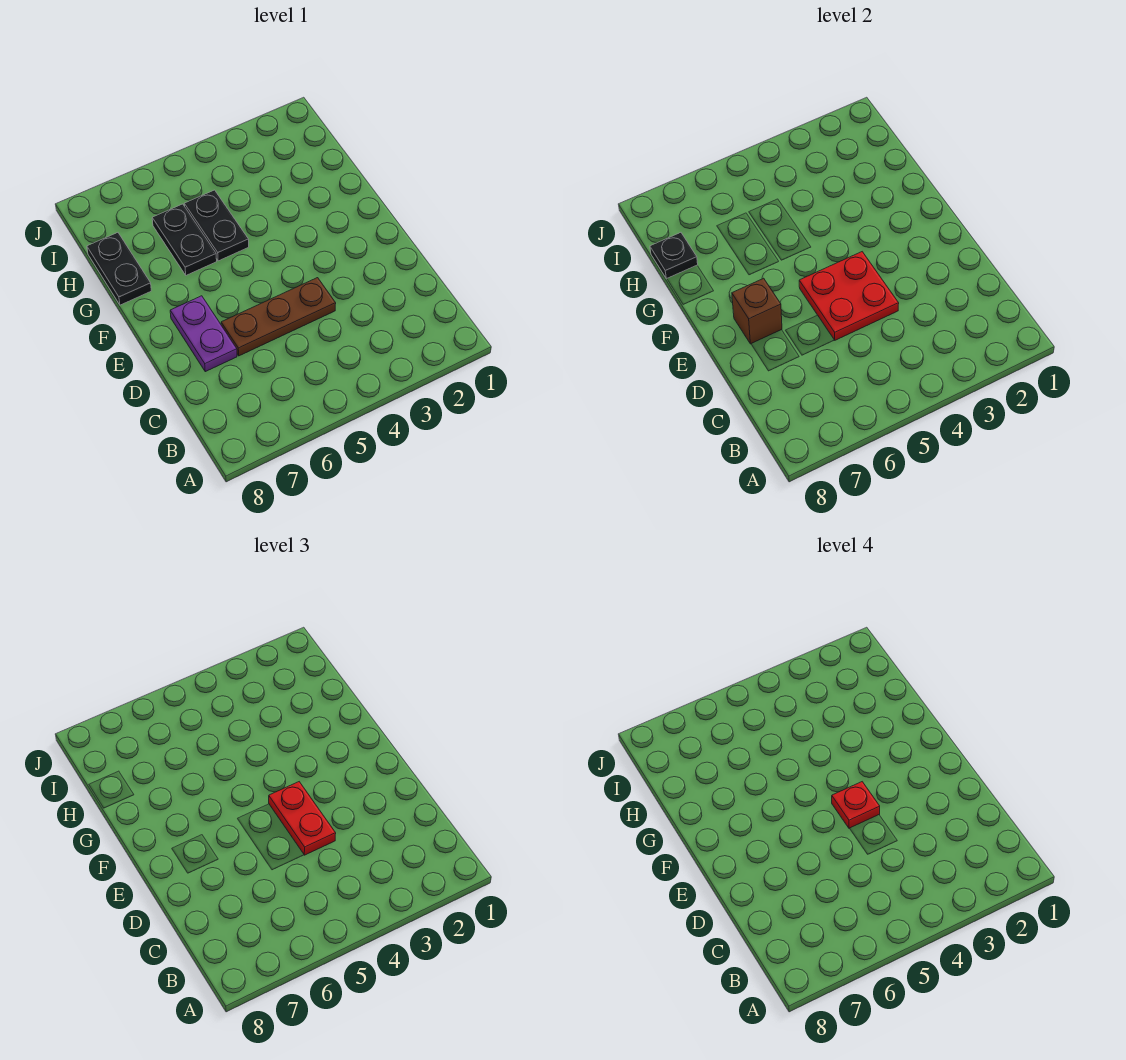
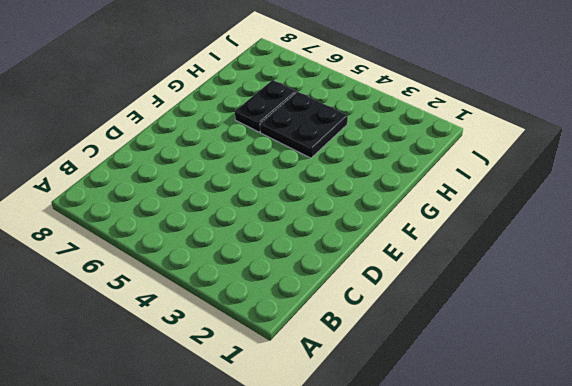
black 2x2 plate [260,92,348,158] -> black 1x2 plate [184,190,249,261]
none -> brown 1x3 plate [221,278,336,356]
none -> purple 1x2 plate [170,296,237,372]

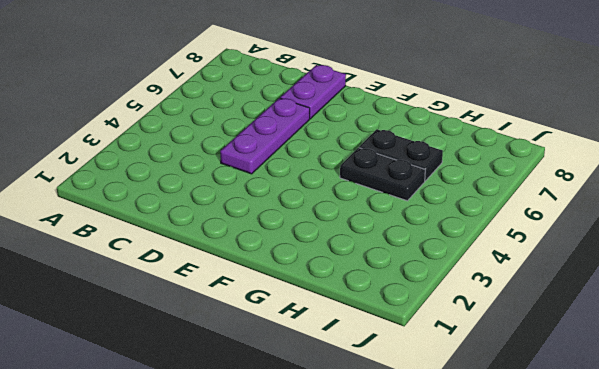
purple 1x3 plate [220,98,310,174] -> brown 1x3 plate [221,278,336,356]
purple 1x2 plate [280,65,346,119] -> purple 1x2 plate turned to [170,296,237,372]
none -> black 1x2 plate [87,233,151,305]
none -> red 2x2 plate [799,252,899,340]

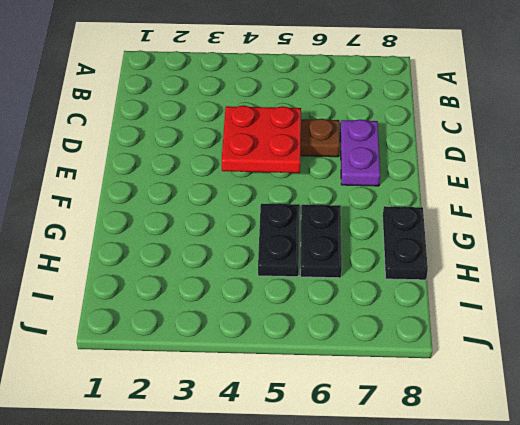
none -> brown 1x1 brick [732,278,782,344]
none -> black 1x1 plate [650,233,698,279]

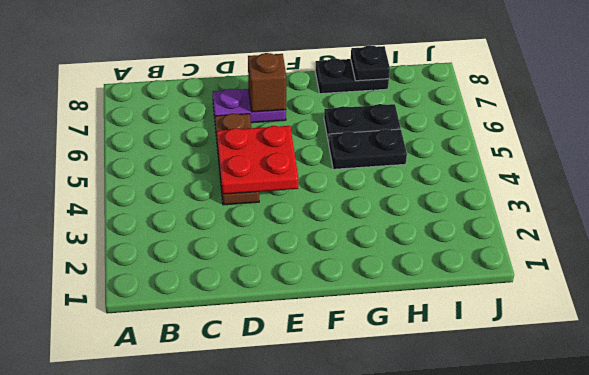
none -> red 1x2 plate [269,782,336,855]
none -> red 1x1 plate [832,782,880,828]

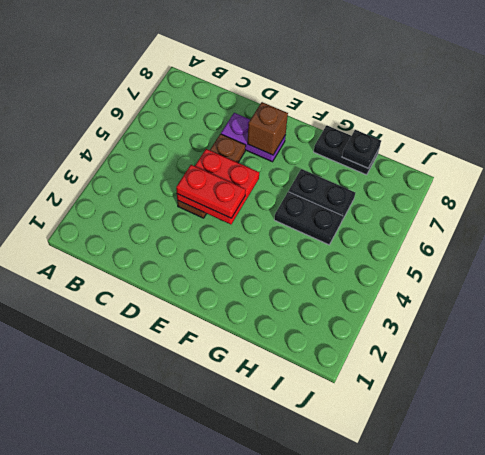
none -> red 1x1 plate [832,782,880,828]

